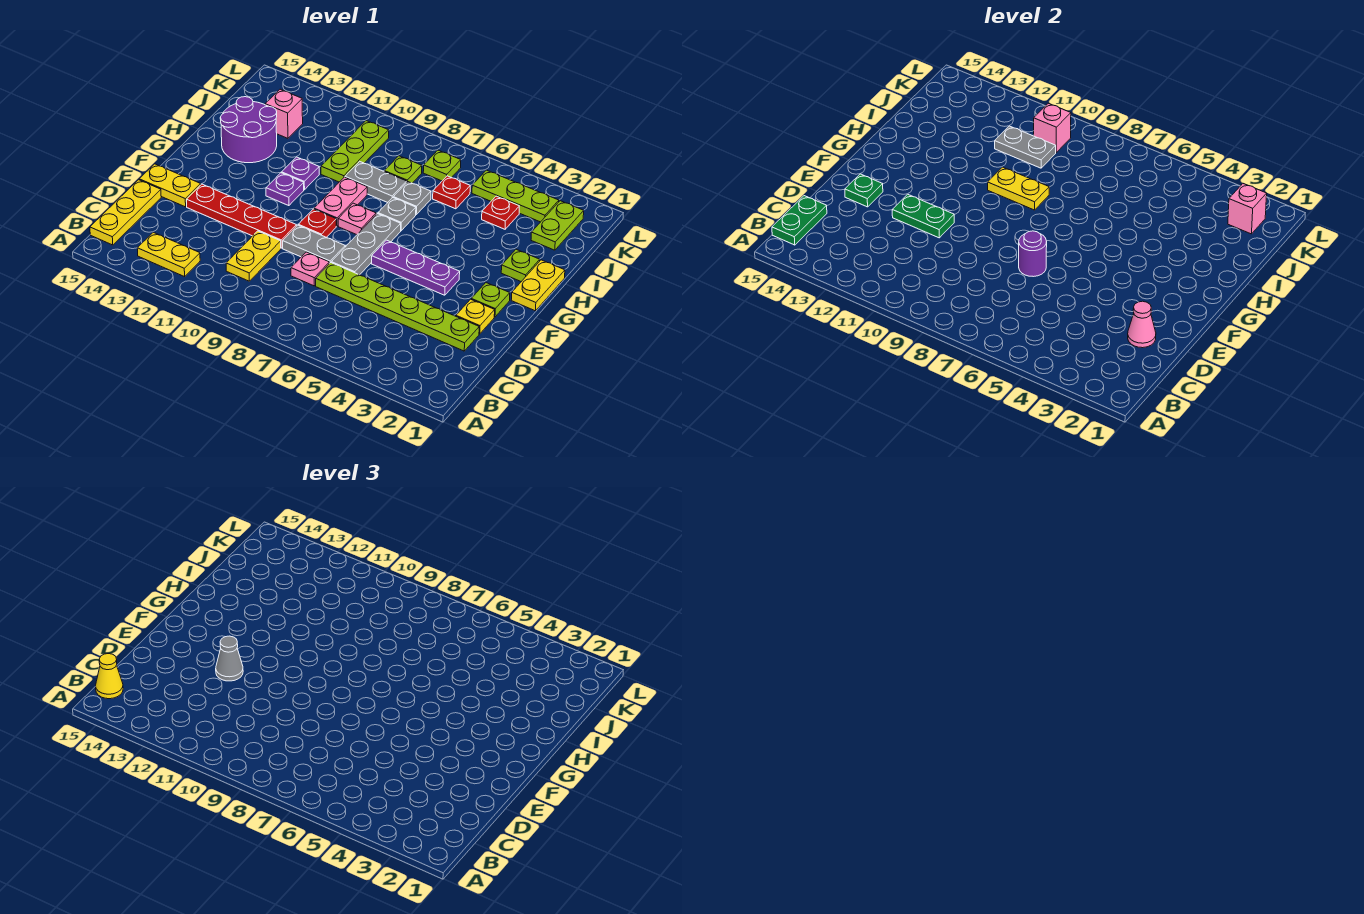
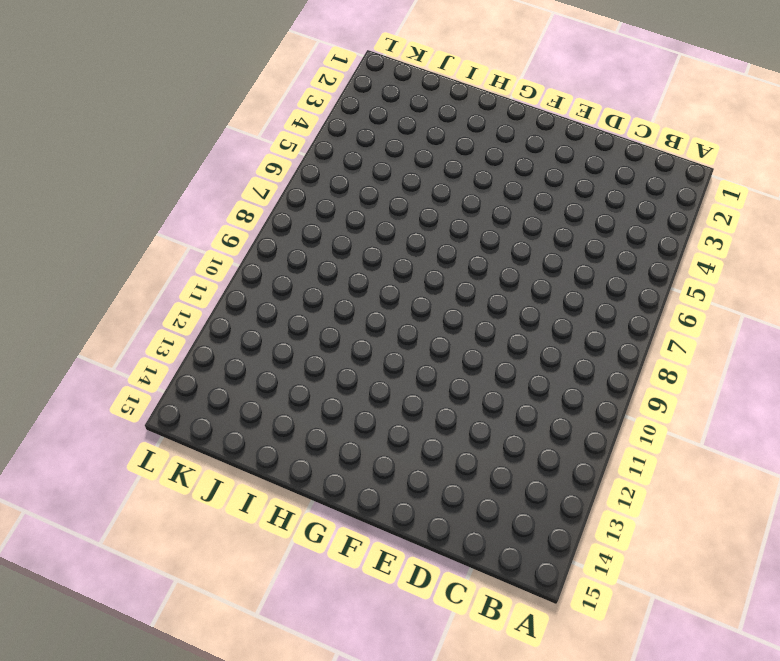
none -> yellow 1x2 plate [137,232,200,277]
none -> yellow 1x3 plate [90,180,161,245]
none -> yellow 1x2 plate [226,231,281,281]
none -> lime 1x6 plate [316,263,479,351]

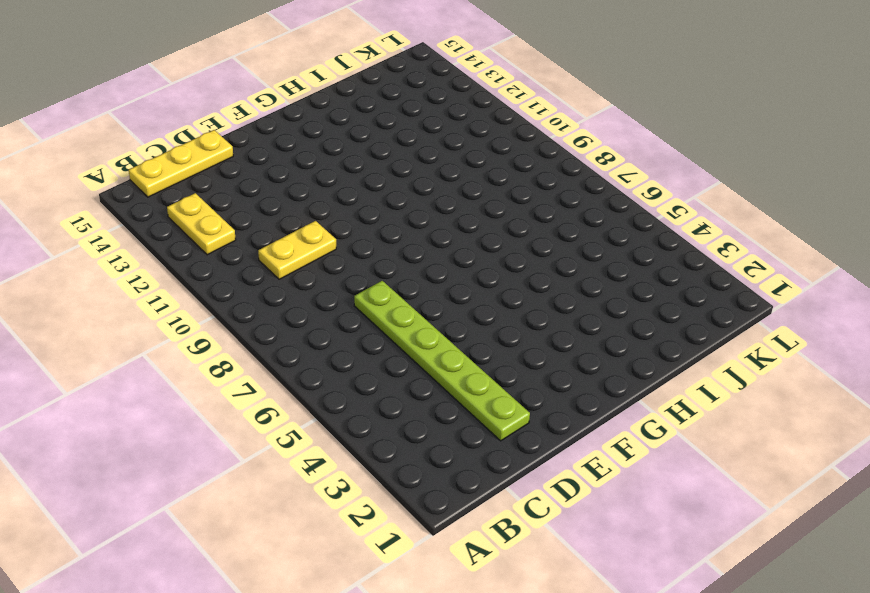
none -> pink 1x1 plate [291,252,329,286]
none -> yellow 1x1 plate [456,299,495,334]
none -> grey 1x3 plate [331,214,401,275]
none -> grey 1x2 plate [283,225,345,264]

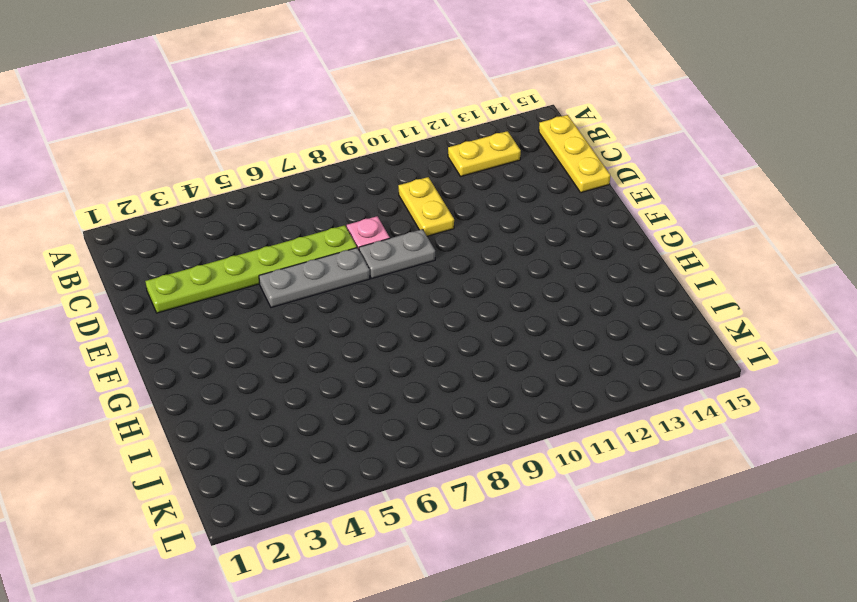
grey 1x3 plate [259,248,370,307] -> grey 1x3 plate turned to [331,214,401,275]
none -> yellow 1x1 plate [456,299,495,334]
none -> red 1x4 plate [187,184,296,248]
none -> yellow 1x2 plate [139,164,201,207]
none -> lime 1x1 plate [471,283,510,317]

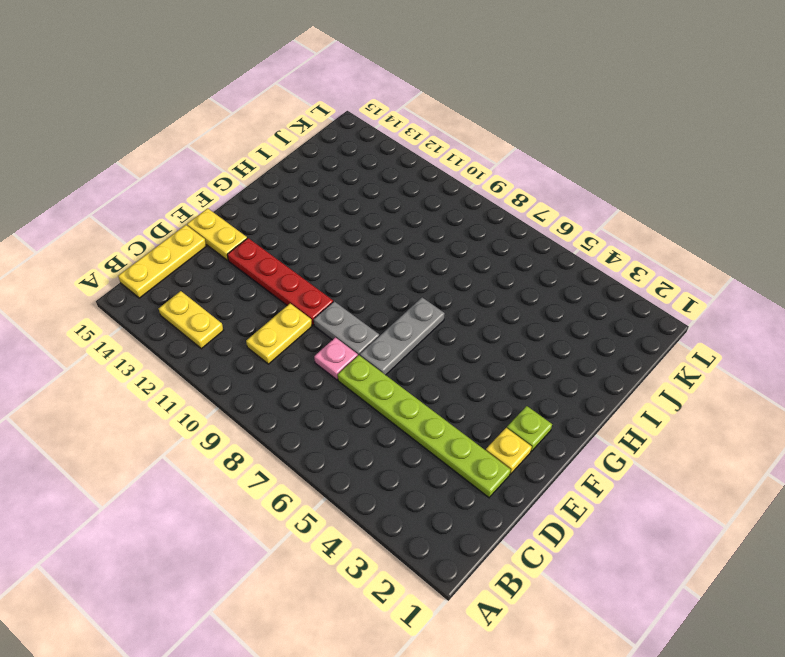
none -> purple 1x3 plate [372,240,460,295]
none -> red 1x1 plate [299,209,336,237]
none -> yellow 1x2 plate [511,260,565,311]
none -> pink 1x1 plate [338,203,376,235]

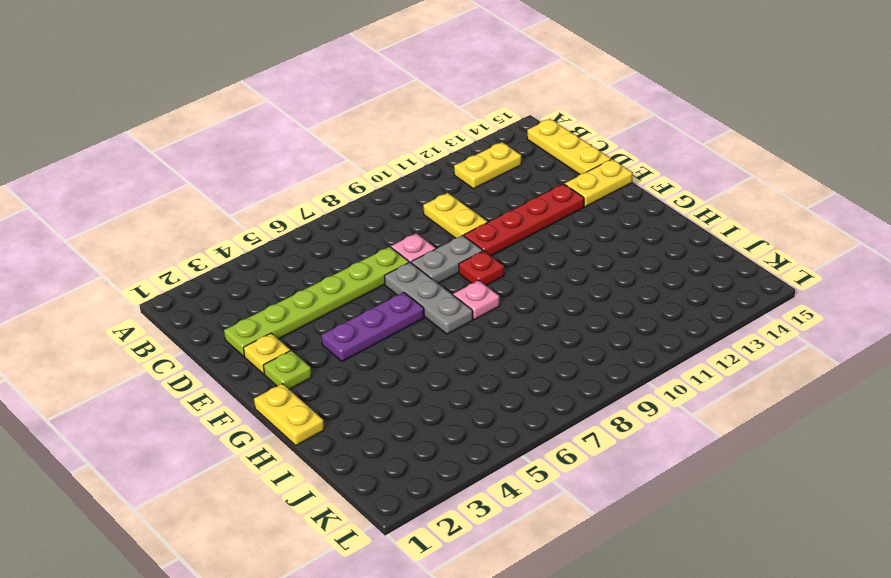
none -> pink 1x2 plate [314,177,367,226]
none -> purple 1x1 plate [266,173,304,206]
none -> lime 1x1 plate [501,249,540,282]
none -> grey 1x1 plate [378,198,416,231]

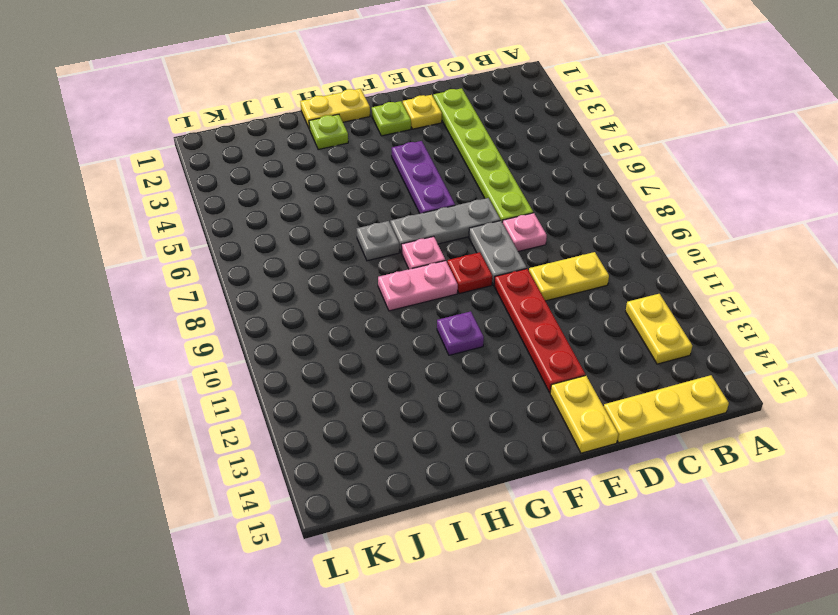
none -> purple 1x1 plate [282,157,319,190]
none -> purple 2x2 round brick [220,97,277,163]
none -> grey 1x1 plate [393,182,431,214]
none -> grey 1x2 plate [345,161,407,203]

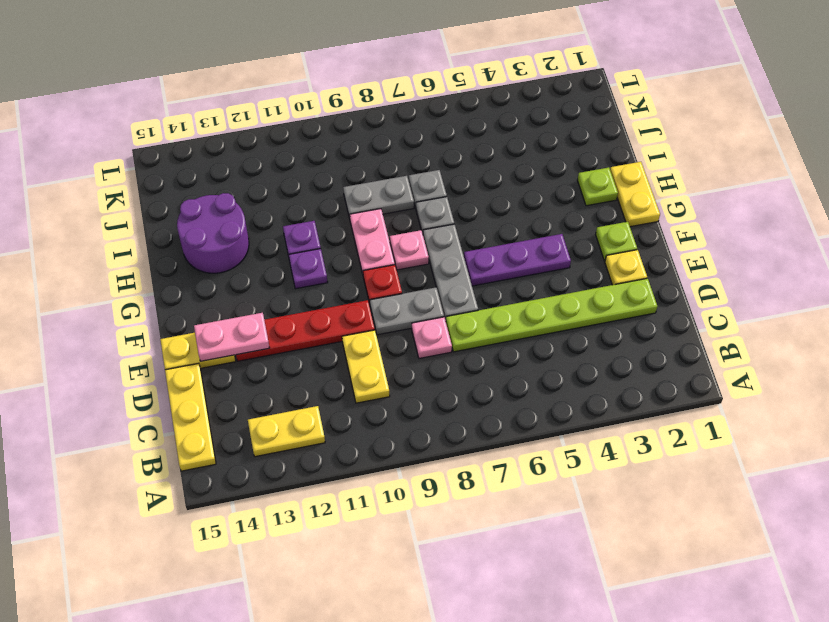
pink 1x2 plate [194,313,270,361] -> green 1x1 plate [845,174,883,207]
none -> lime 1x3 plate [321,121,389,182]
none -> lime 1x2 plate [531,201,584,250]
none -> red 1x1 plate [482,196,519,229]
none -> red 1x1 plate [433,176,470,209]

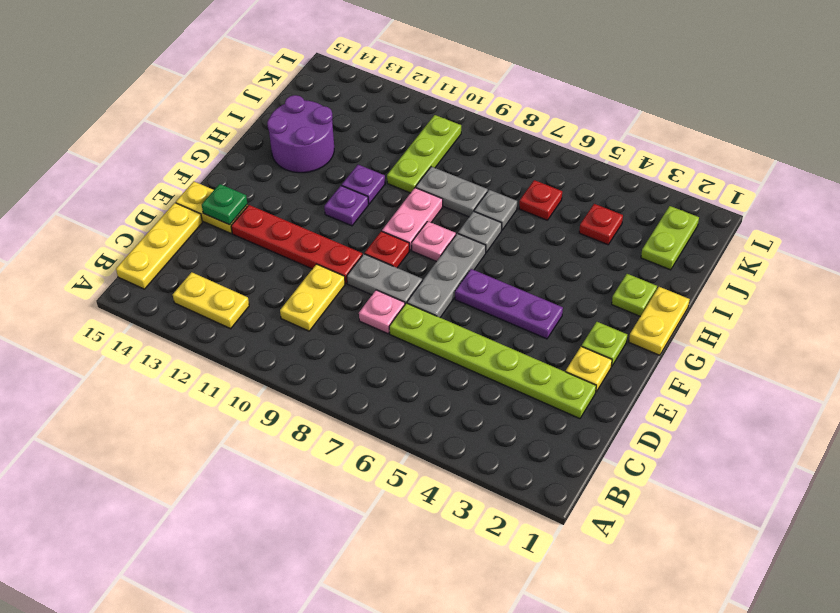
none -> lime 1x1 plate [384,156,422,183]
none -> pink 1x1 brick [265,89,303,138]
none -> lime 1x3 plate [472,170,559,222]
none -> lime 1x1 plate [423,150,461,181]

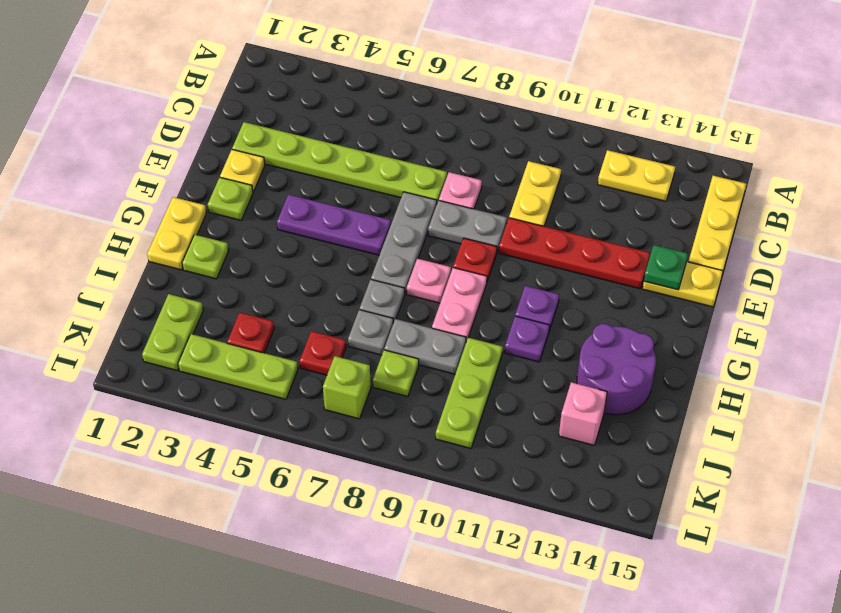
lime 1x1 brick [323,356,371,419] -> lime 1x1 plate [423,150,461,181]
none -> green 1x2 plate [772,196,827,245]
none -> pink 1x1 cone [1128,301,1156,348]
none -> purple 1x1 round brick [1019,231,1047,277]
none -> green 1x2 plate [892,194,954,238]

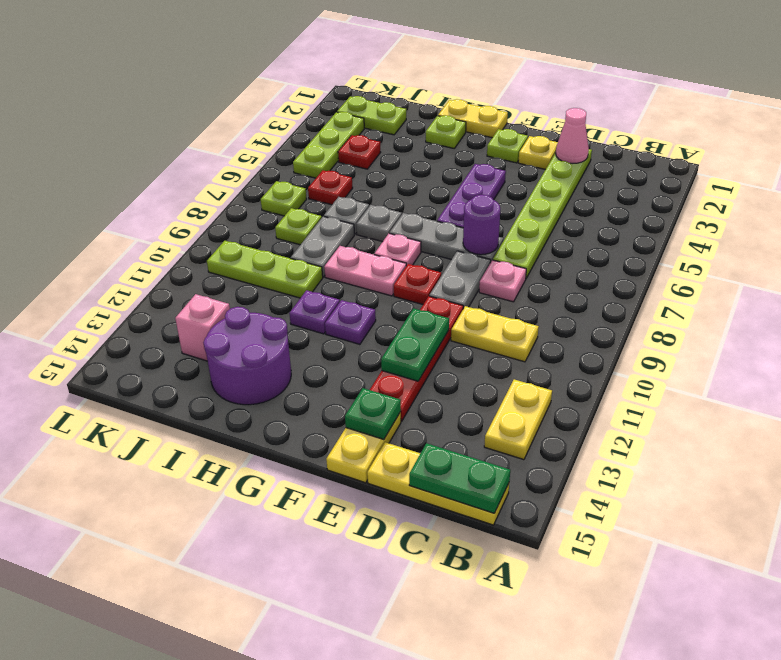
none -> yellow 1x2 plate [988,167,1049,210]
none -> grey 1x2 plate [995,126,1056,168]
none -> pink 1x1 brick [1228,184,1267,234]
none -> pink 1x1 brick [1034,103,1071,152]

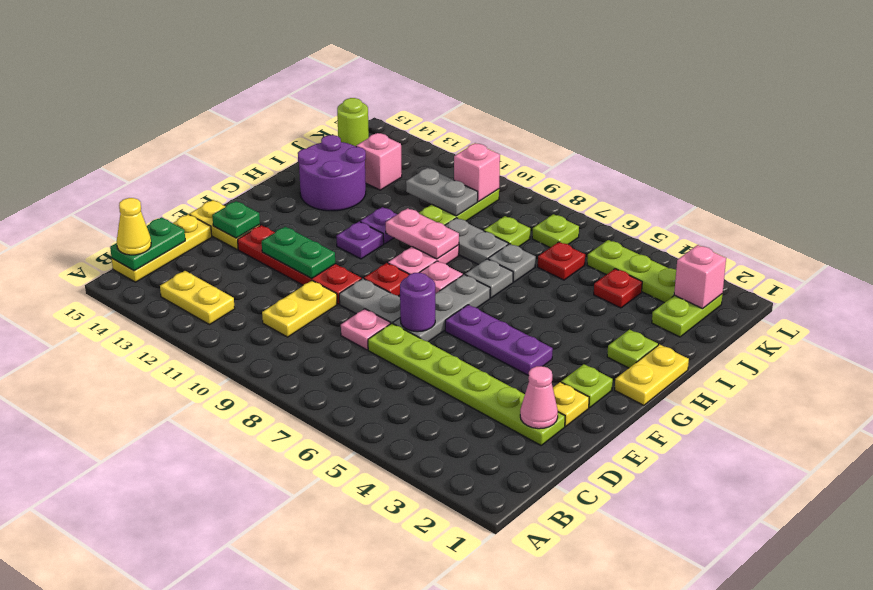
pink 1x2 plate [386,208,459,259] -> yellow 1x2 plate [988,167,1049,210]
lime 1x1 round brick [337,98,369,146] -> none
none -> grey 1x1 cone [216,636,243,681]

